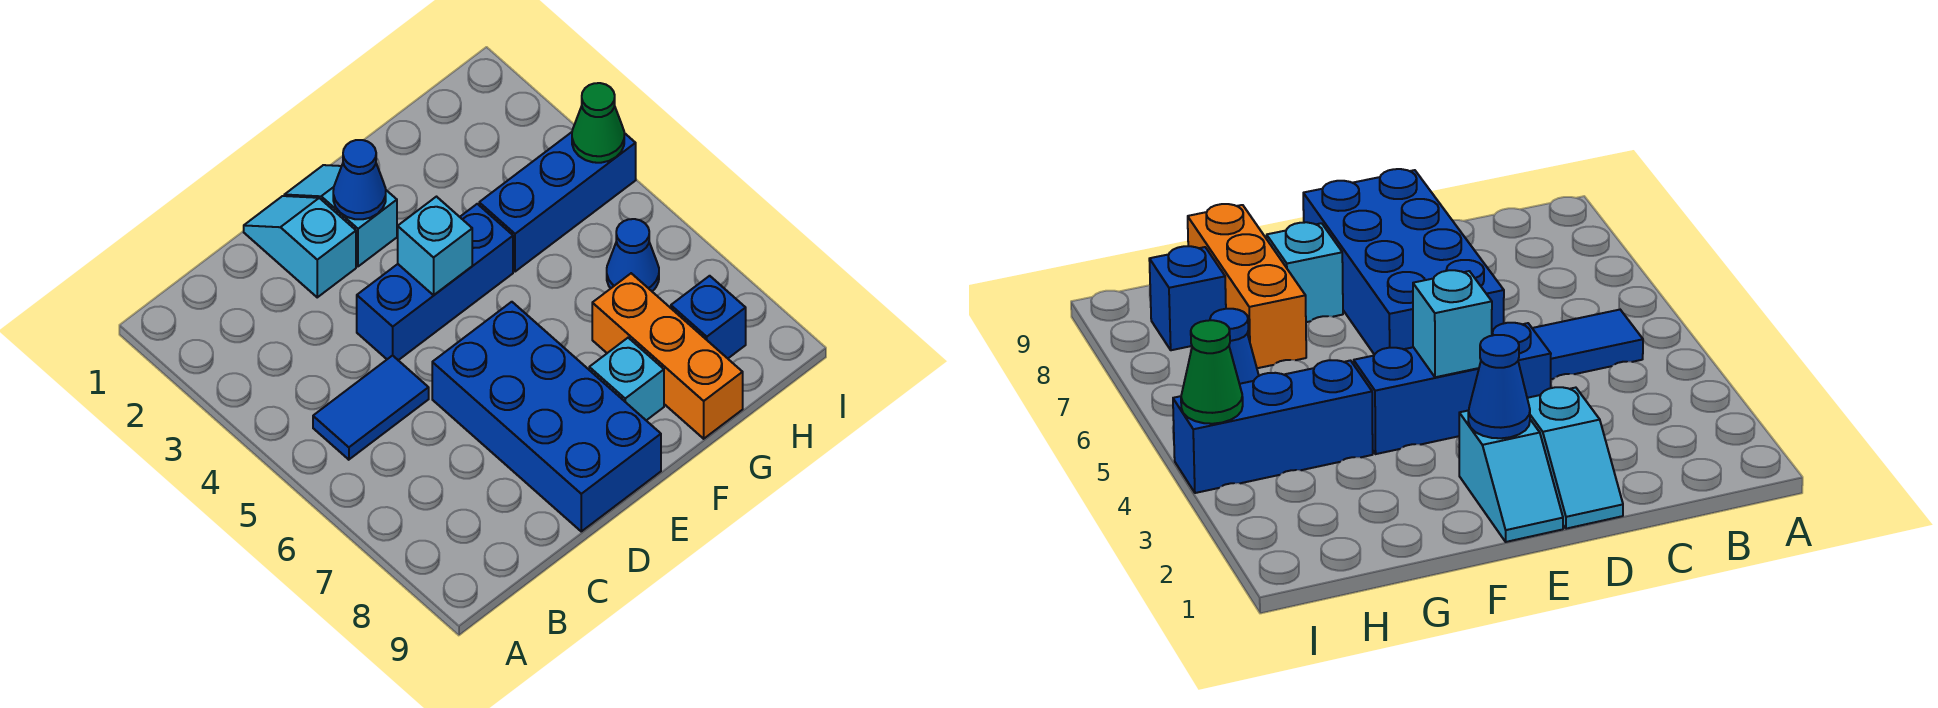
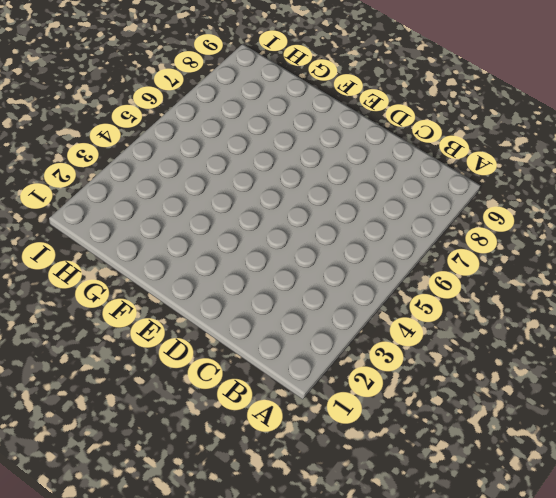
none -> blue 1x2 tile [313,355,429,460]
none -> cyan 1x2 slope [244,196,356,297]
none -> blue 1x3 brick [357,204,513,360]

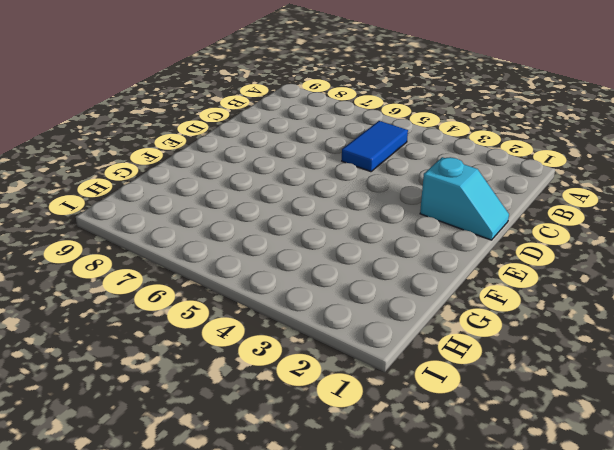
none -> blue 1x3 brick [357,204,513,360]
none -> blue 2x4 brick [432,302,661,531]
none -> cyan 1x2 slope [284,165,397,266]

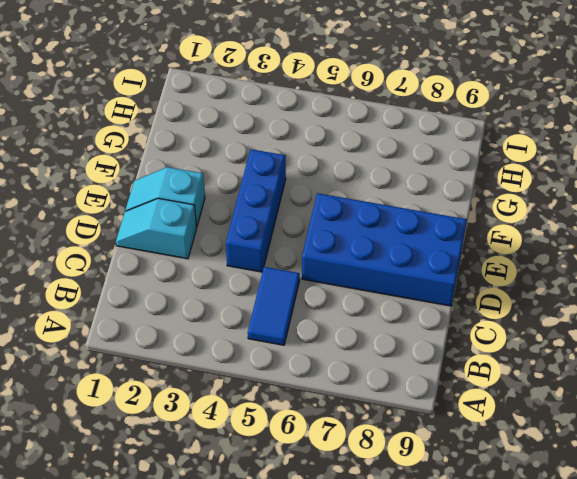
none -> cyan 1x1 brick [589,338,664,420]
none -> blue 1x3 brick [479,132,636,272]
none -> orange 1x3 brick [592,273,743,439]

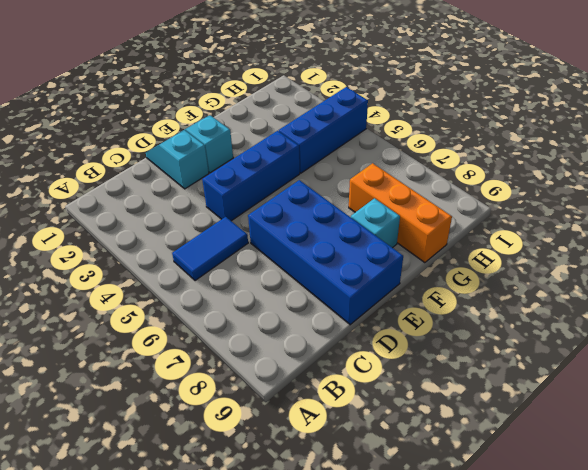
none -> blue 1x1 cone [607,219,659,291]
none -> blue 1x1 brick [671,276,746,358]
none -> blue 1x1 cone [333,140,386,219]

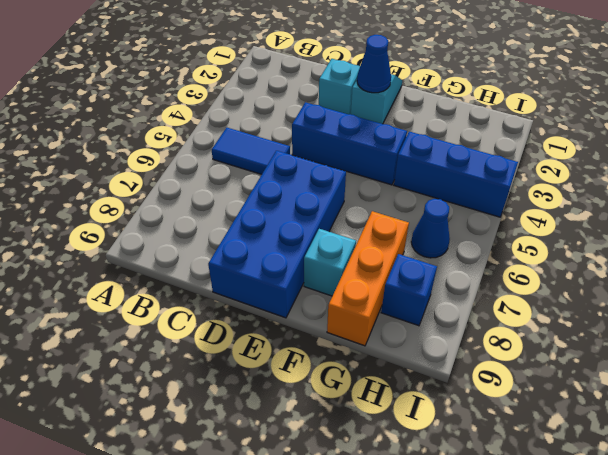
none -> cyan 1x1 brick [398,197,472,295]
none -> green 1x1 cone [572,83,624,163]

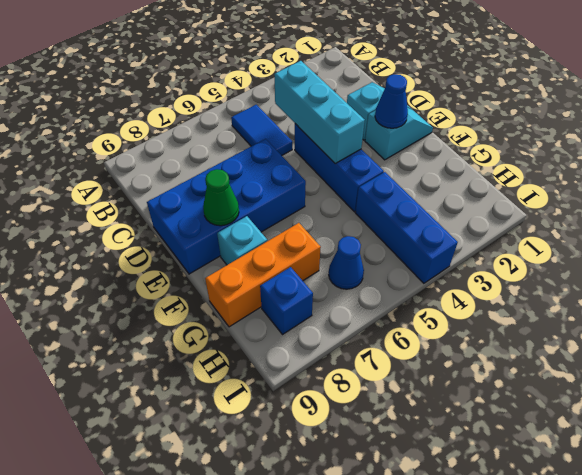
cyan 1x3 brick [274,61,365,163] -> cyan 1x1 brick [398,197,472,295]
green 1x1 cone [203,169,239,226] -> green 1x1 cone moved to [572,83,624,163]

